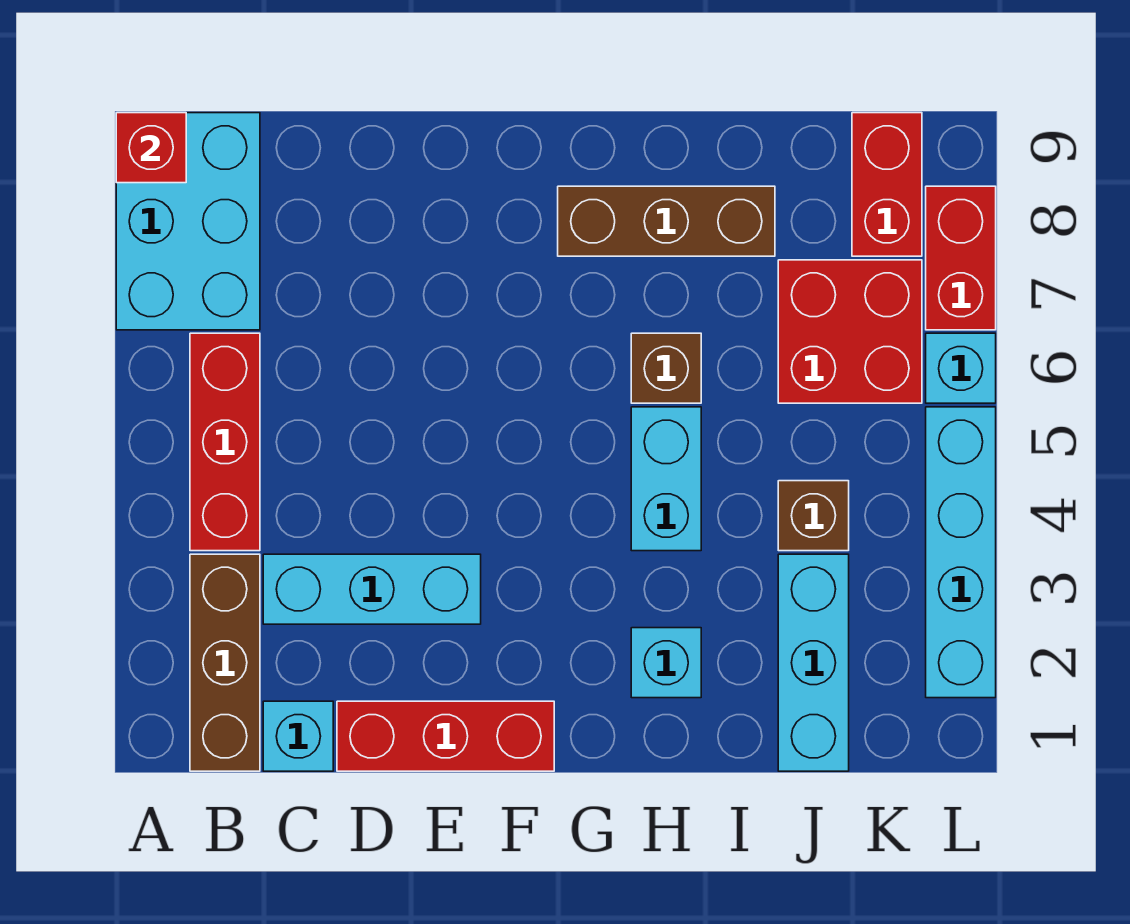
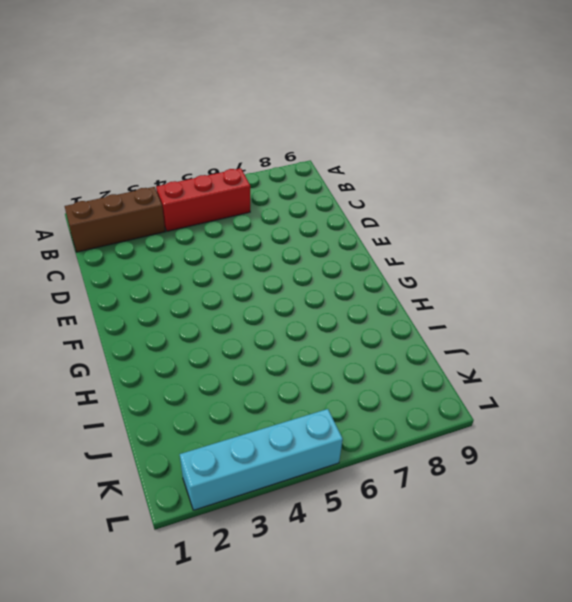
none -> cyan 2x3 brick [116,113,260,330]
none -> cyan 1x1 brick [263,701,333,771]
none -> cyan 1x3 brick [263,554,481,624]

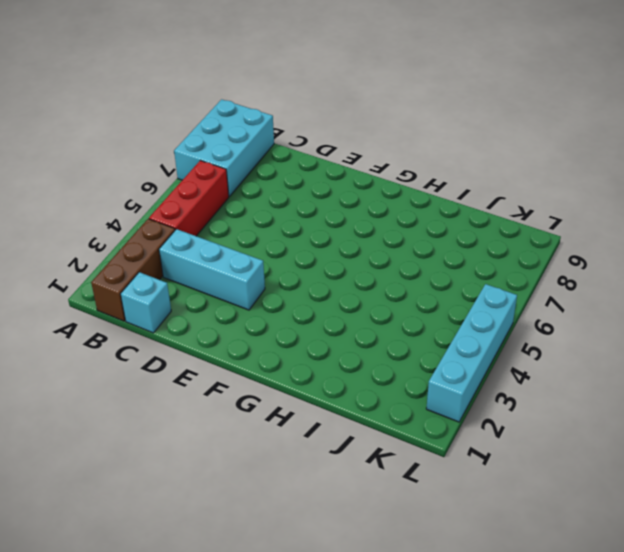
none -> red 1x3 brick [337,701,554,771]
none -> brown 1x3 brick [558,186,775,256]
none -> cyan 1x1 brick [631,628,701,698]

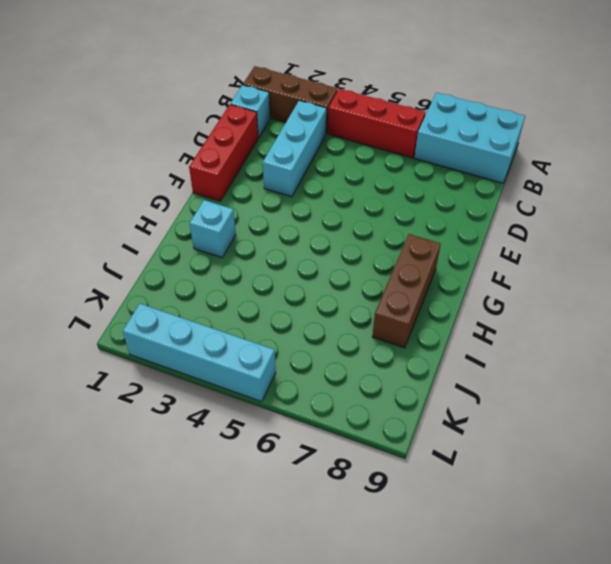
none -> cyan 1x2 brick [631,407,701,551]
none -> brown 1x1 brick [631,333,701,403]
none -> cyan 1x3 brick [778,554,849,771]

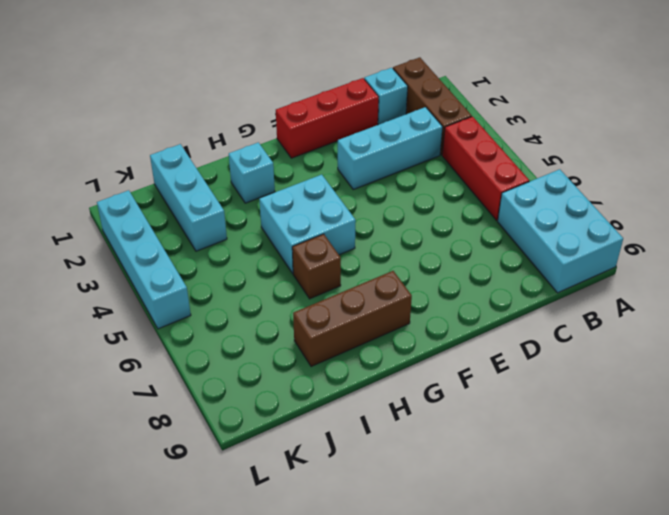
cyan 2x2 brick [259,175,356,273] -> cyan 1x2 brick [631,407,701,551]
none -> brown 1x1 brick [778,481,849,551]
none -> red 2x2 brick [778,260,922,403]
none -> red 1x2 brick [852,113,922,256]

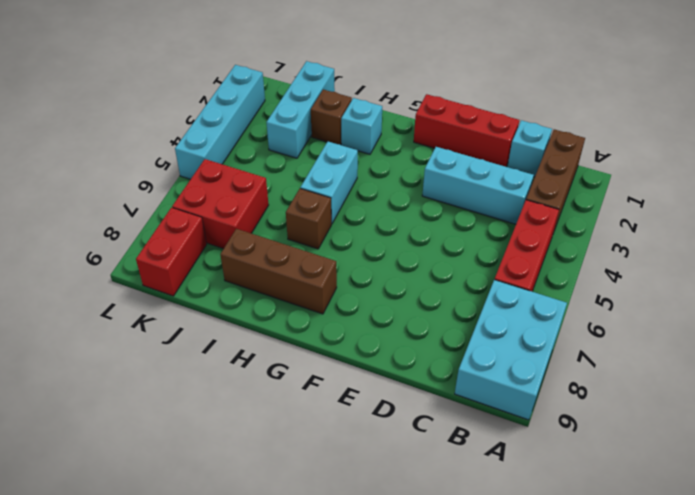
brown 1x1 brick [311,89,352,145] -> brown 1x1 brick moved to [778,481,849,551]
none -> cyan 1x1 brick [926,333,996,403]
none -> red 1x2 brick [926,186,996,330]
none -> red 1x1 brick [116,113,186,183]

